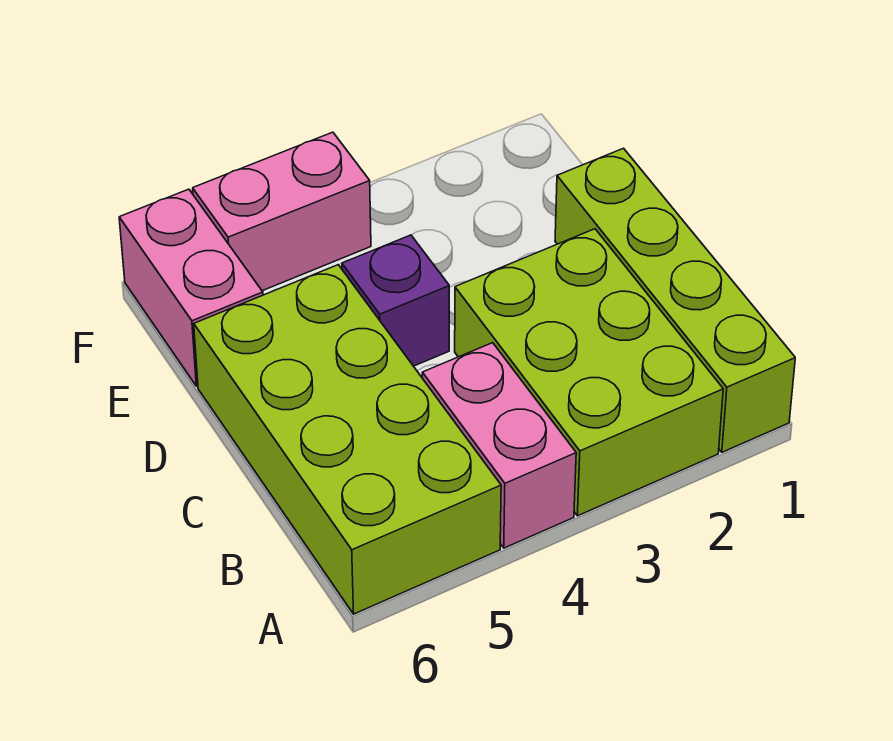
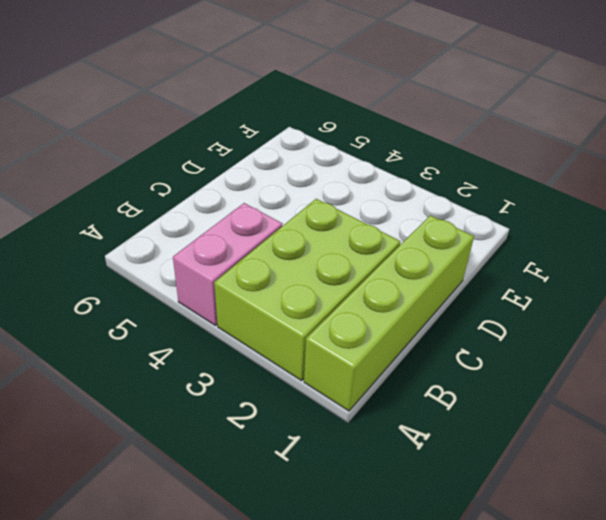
none -> lime 2x4 brick [194,265,501,614]
none -> purple 1x1 brick [342,235,449,366]

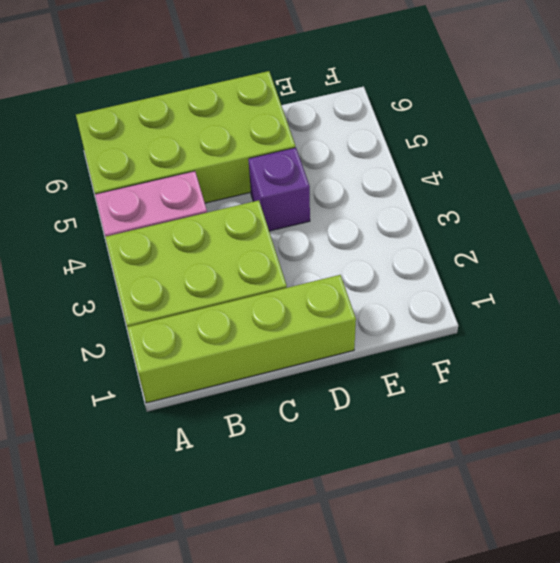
none -> pink 1x2 brick [119,189,263,386]
none -> pink 1x2 brick [193,132,371,291]

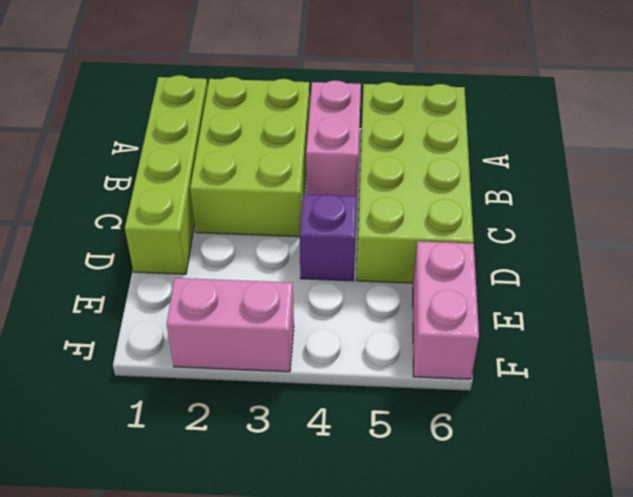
pink 1x2 brick [167,278,294,372] -> pink 1x2 brick moved to [193,132,371,291]

